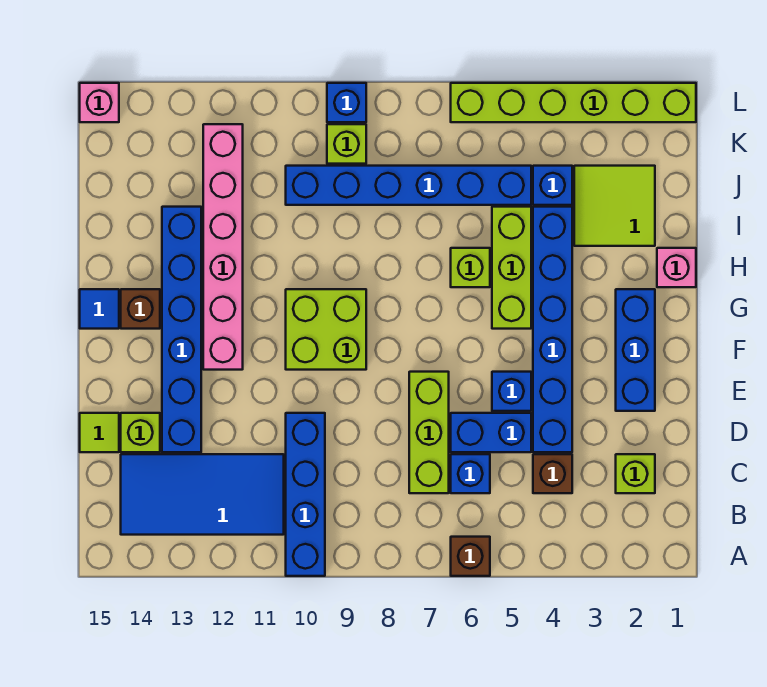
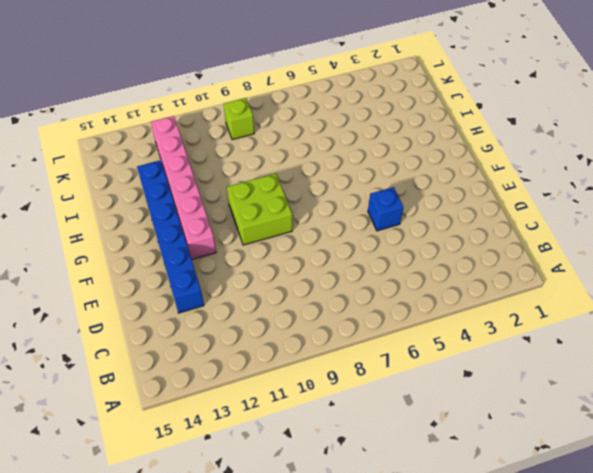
none -> brown 1x1 brick [451,537,490,576]
none -> blue 1x4 brick [286,413,325,576]
none -> blue 2x4 tile [121,454,284,535]

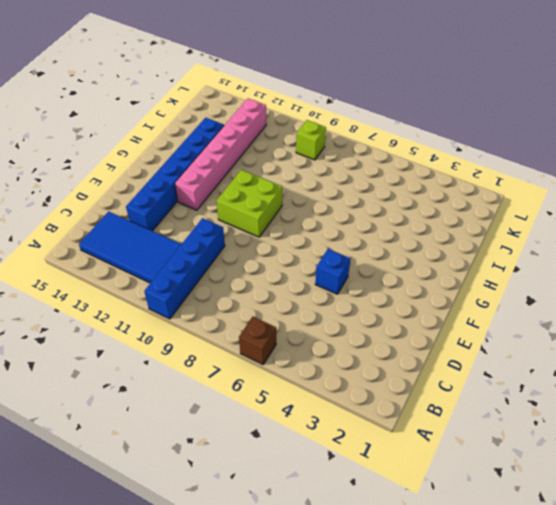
none -> lime 1x1 brick [616,454,655,493]
none -> brown 1x1 brick [533,454,572,493]
none -> blue 1x1 brick [451,454,490,493]

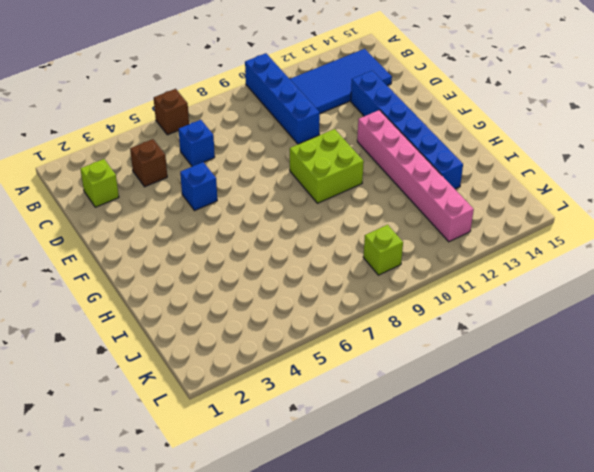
none -> lime 1x3 brick [409,372,449,493]
none -> blue 1x6 brick [533,207,572,452]
none -> blue 1x2 brick [451,413,531,452]

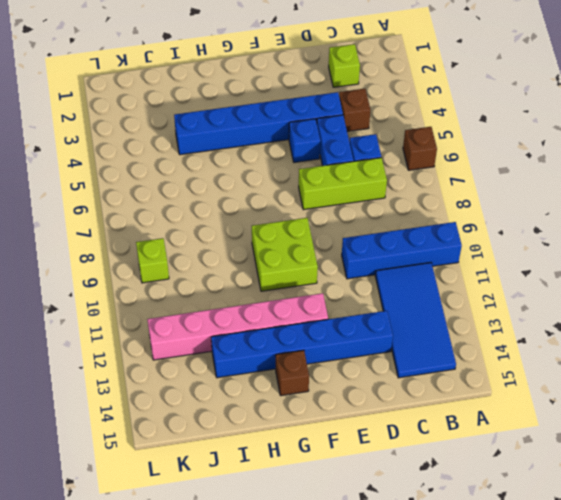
none -> lime 1x1 brick [121,413,160,452]
none -> lime 1x1 tile [80,413,119,452]
none -> blue 1x3 brick [616,289,655,411]

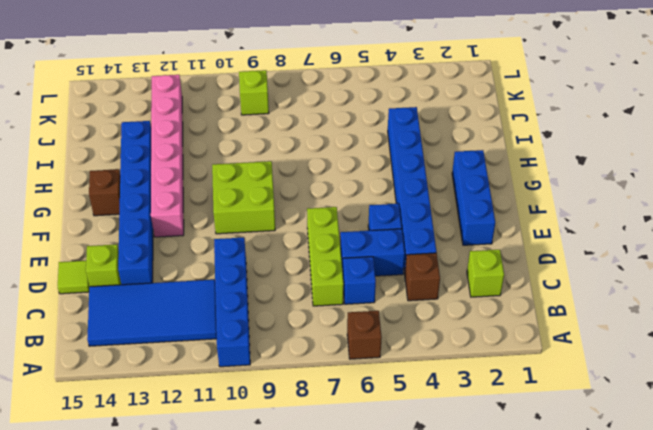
none -> lime 1x3 brick [492,207,531,329]
none -> blue 1x1 tile [80,289,119,329]
none -> pink 1x1 brick [657,248,696,287]

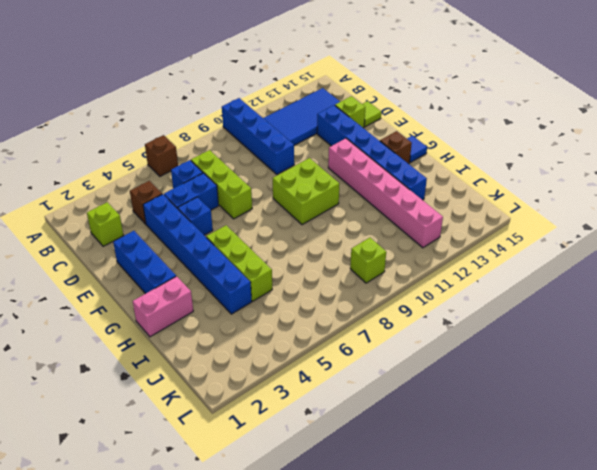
pink 1x2 brick [133,276,193,337] -> pink 1x1 brick [657,248,696,287]
none -> lime 1x1 brick [451,248,490,287]
none -> lime 2x2 tile [574,166,655,246]
none -> blue 1x1 brick [533,166,572,205]

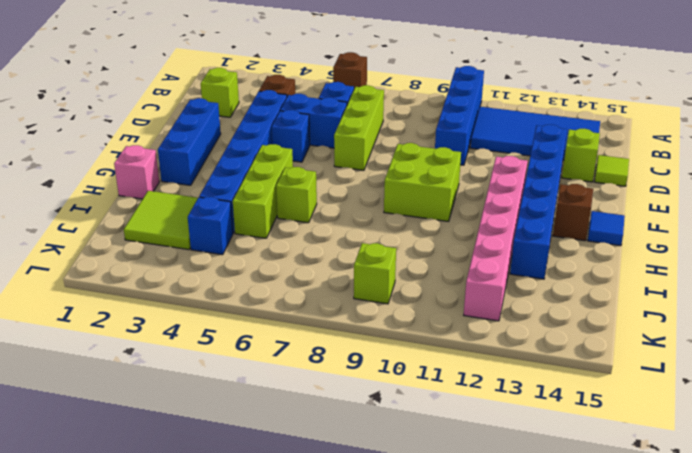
none -> blue 1x6 brick [286,166,531,205]
none -> lime 1x6 brick [451,83,696,122]
none -> blue 1x1 brick [327,83,366,122]

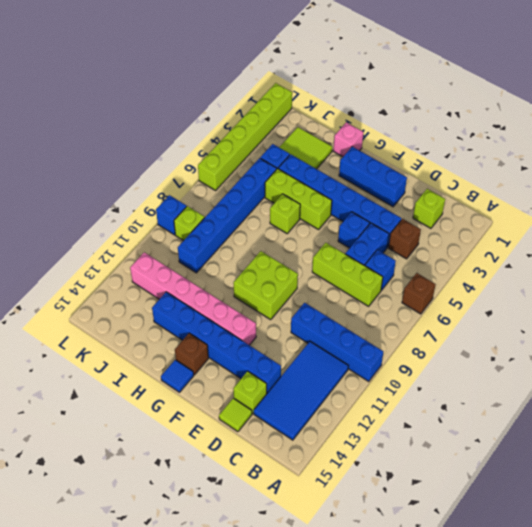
none -> pink 1x1 brick [80,83,119,122]

